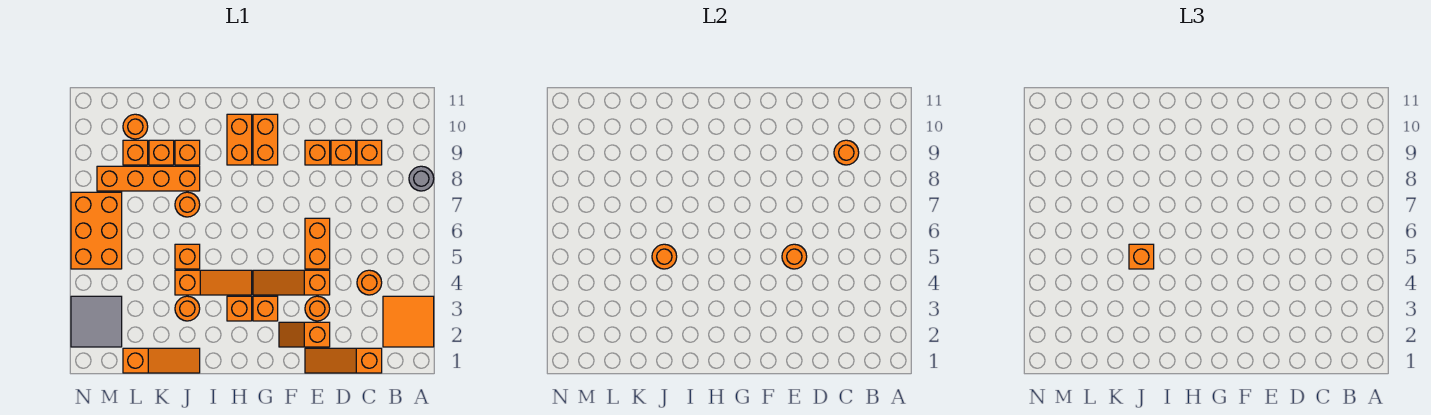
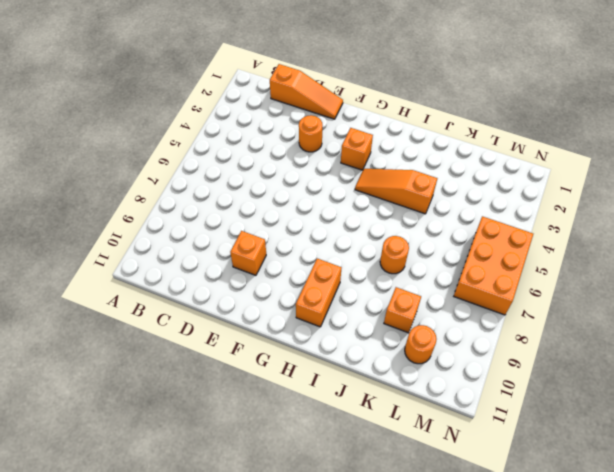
none -> orange 2x2 tile [383,296,434,347]
none -> grey 1x1 round brick [409,166,434,191]
none -> orange 1x1 round brick [357,270,382,295]
none -> orange 1x1 brick [357,140,382,165]

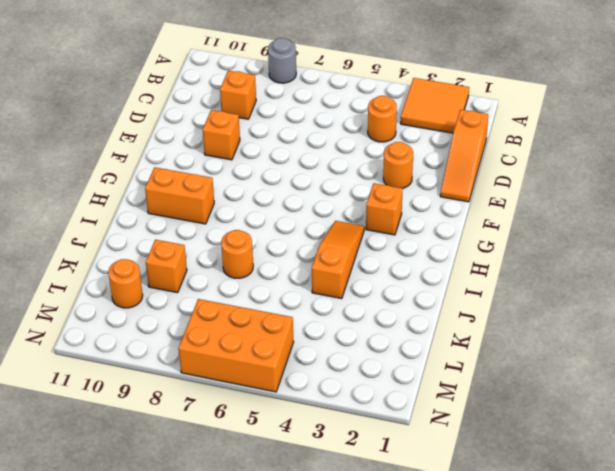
none -> orange 1x1 brick [331,140,356,165]
none -> orange 1x2 slope [279,322,330,347]
none -> orange 1x3 slope [253,270,330,295]
none -> orange 1x2 brick [305,218,330,269]

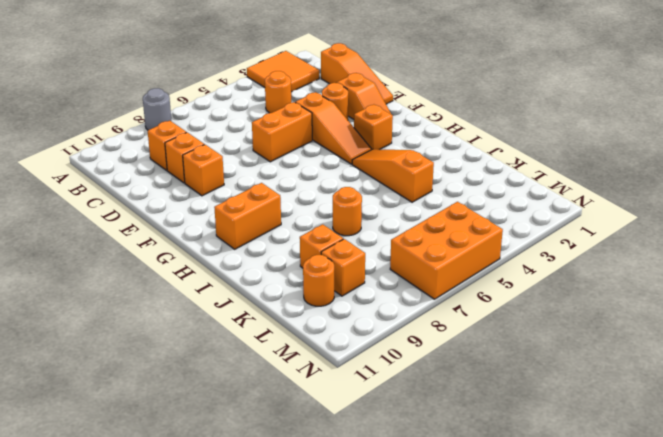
none -> orange 1x2 brick [253,114,278,165]
none -> orange 1x1 brick [227,296,252,321]
none -> orange 1x3 slope [123,348,200,373]
none -> orange 1x1 round brick [175,296,200,321]

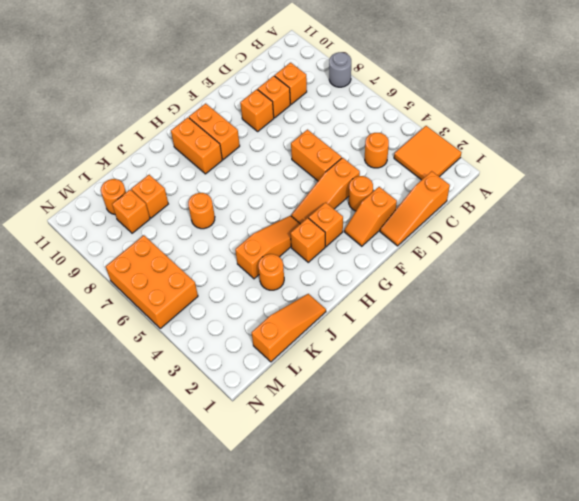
none -> orange 1x1 brick [175,244,200,269]
none -> orange 1x4 brick [97,166,200,191]
none -> orange 1x1 brick [175,140,200,165]
none -> grey 2x2 tile [71,296,122,347]

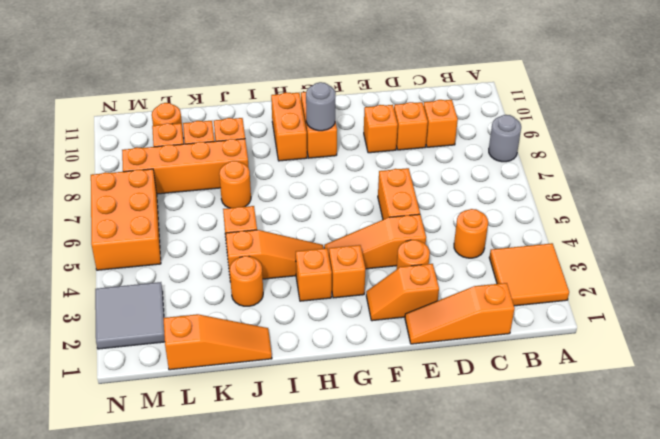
grey 1x1 round brick [306,82,336,131] -> none
none -> orange 1x1 round brick [834,140,859,165]
none -> orange 1x1 round brick [782,244,807,269]
none -> orange 1x1 round brick [652,244,677,269]
none -> orange 1x1 brick [1129,244,1154,269]

